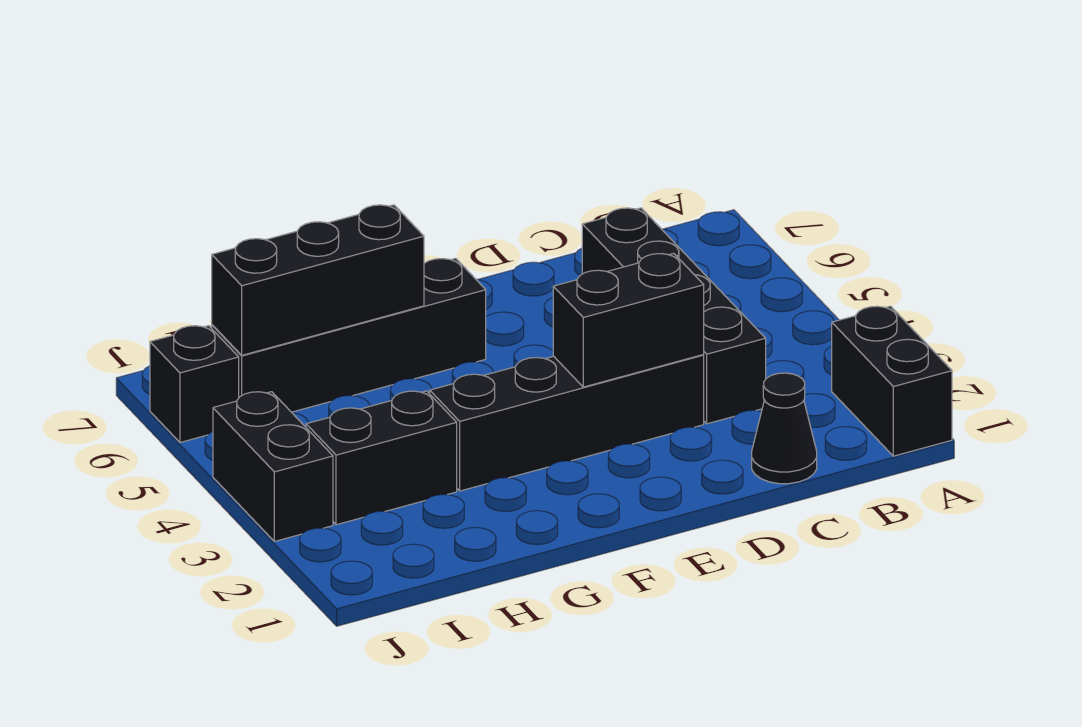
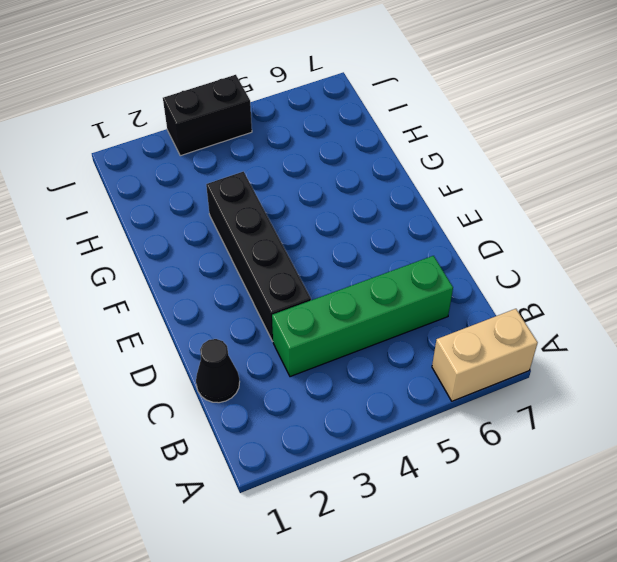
tan 1x2 brick [432,309,538,401] -> none
green 1x4 brick [272,256,453,377] -> black 1x4 brick [582,208,766,424]
none -> black 1x2 brick [832,306,952,456]
none -> black 1x4 brick [212,258,486,412]

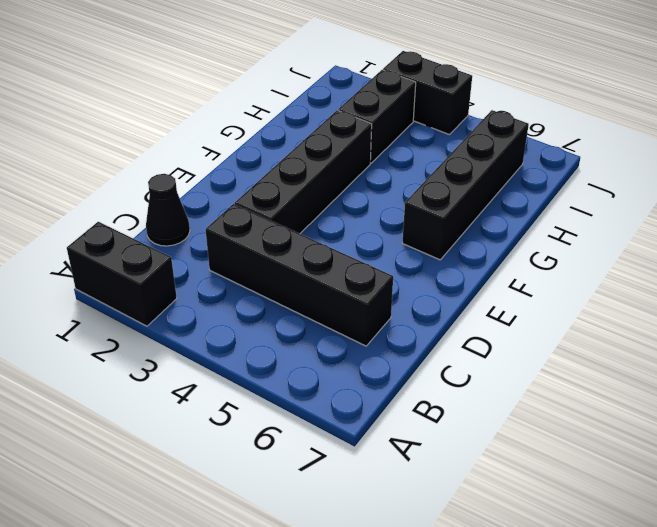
none -> black 1x1 brick [150,326,239,442]
none -> black 1x2 brick [553,253,704,387]

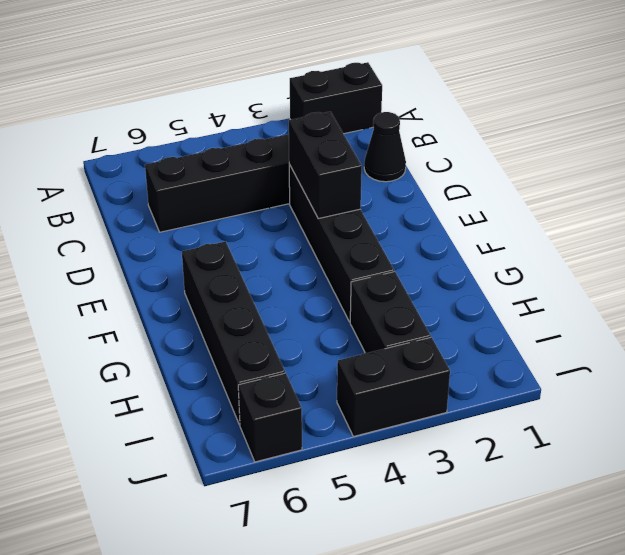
none -> black 1x3 brick [212,205,424,355]

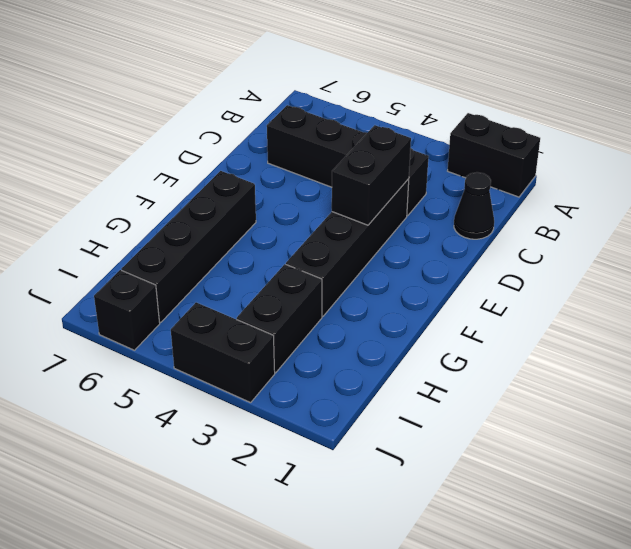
none -> black 1x3 brick [212,205,424,355]

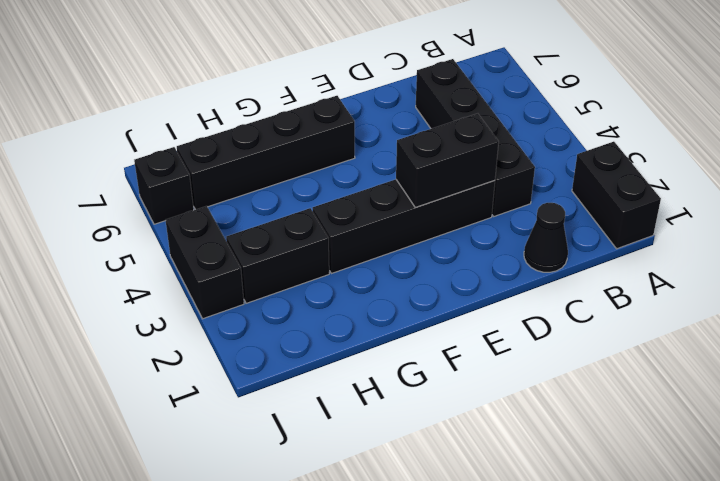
none -> black 1x3 brick [212,205,424,355]

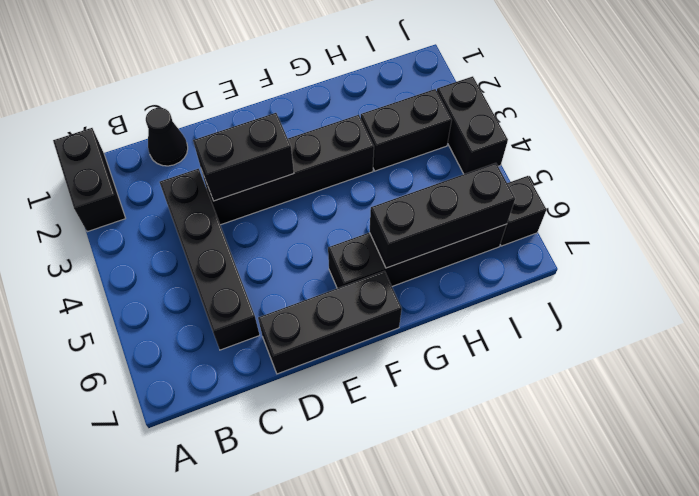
black 1x3 brick [258,271,402,374] -> none

